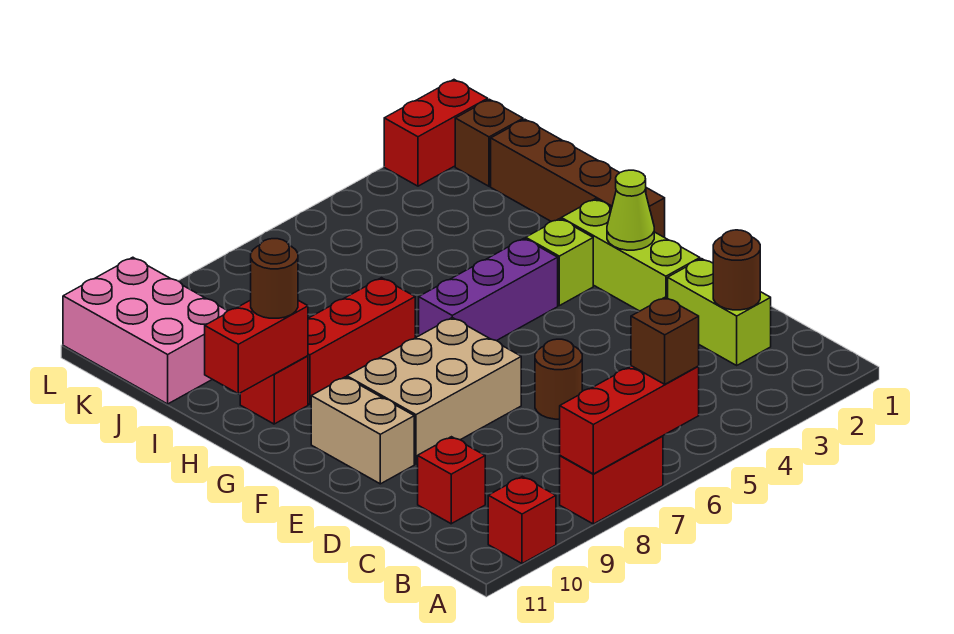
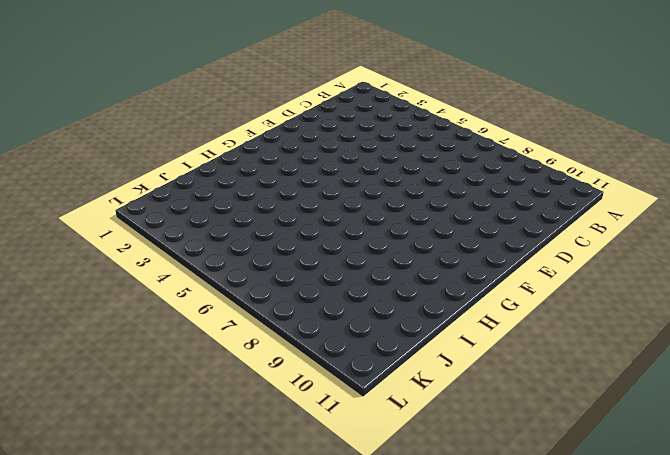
none -> red 1x2 brick [560,436,663,524]
none -> red 1x1 brick [488,477,556,563]
none -> lime 1x2 brick [668,259,771,365]

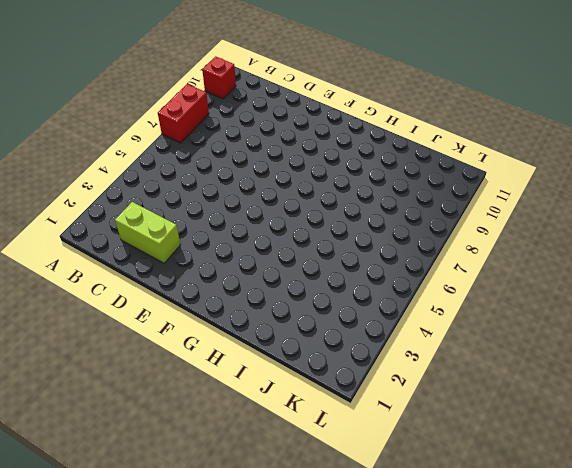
none -> red 1x1 brick [418,437,485,524]
none -> brown 1x1 round brick [535,339,582,419]
none -> lime 1x3 brick [561,199,700,311]

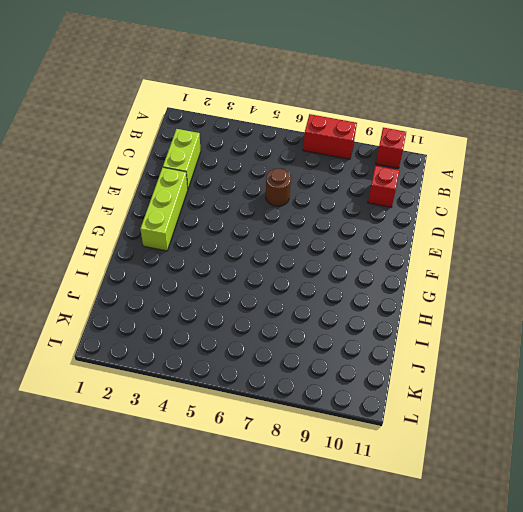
none -> tan 2x3 brick [347,318,521,464]
none -> tan 1x2 brick [311,377,414,484]
none -> brown 1x4 brick [491,119,665,237]

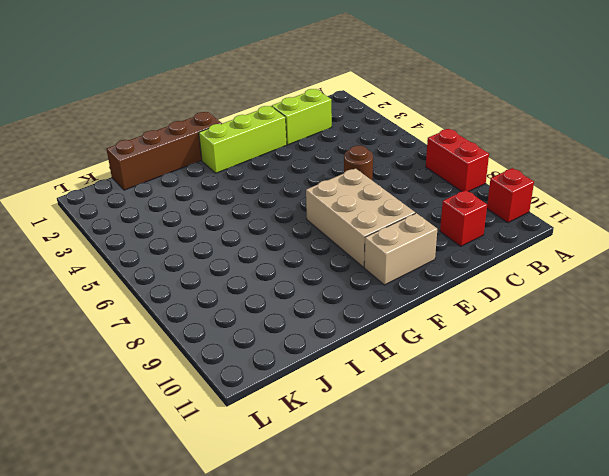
none -> lime 1x1 brick [526,219,593,306]
none -> purple 1x3 brick [419,239,558,341]
none -> red 1x3 brick [308,278,415,404]

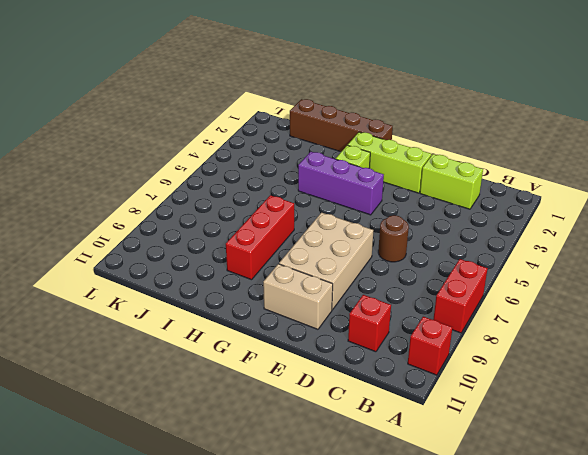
purple 1x3 brick [298,152,384,215] -> purple 1x3 brick turned to [419,239,558,341]
none -> red 1x1 brick [240,356,308,424]
none -> pink 2x3 brick [63,257,227,404]
none -> brown 1x1 brick [455,99,523,186]

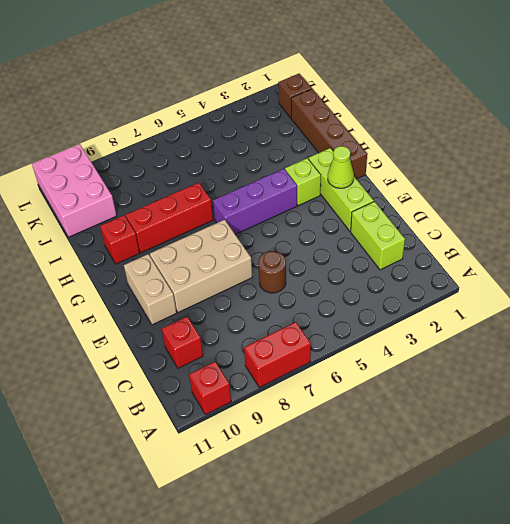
none -> red 1x2 brick [384,80,488,186]
none -> red 1x3 brick [560,366,699,474]
none -> brown 1x1 round brick [713,230,760,310]

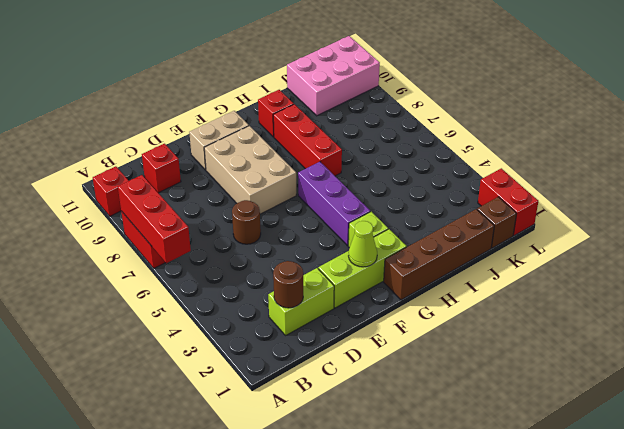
none -> red 1x2 brick [205,300,308,394]
none -> brown 1x1 brick [631,297,699,384]
none -> brown 1x1 round brick [251,239,298,318]

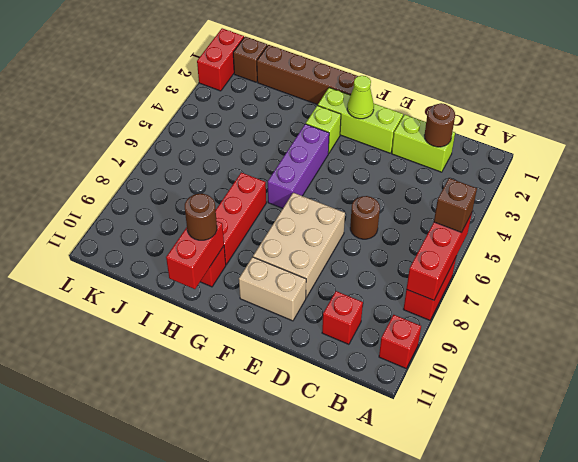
none -> pink 2x3 brick [63,257,227,404]

